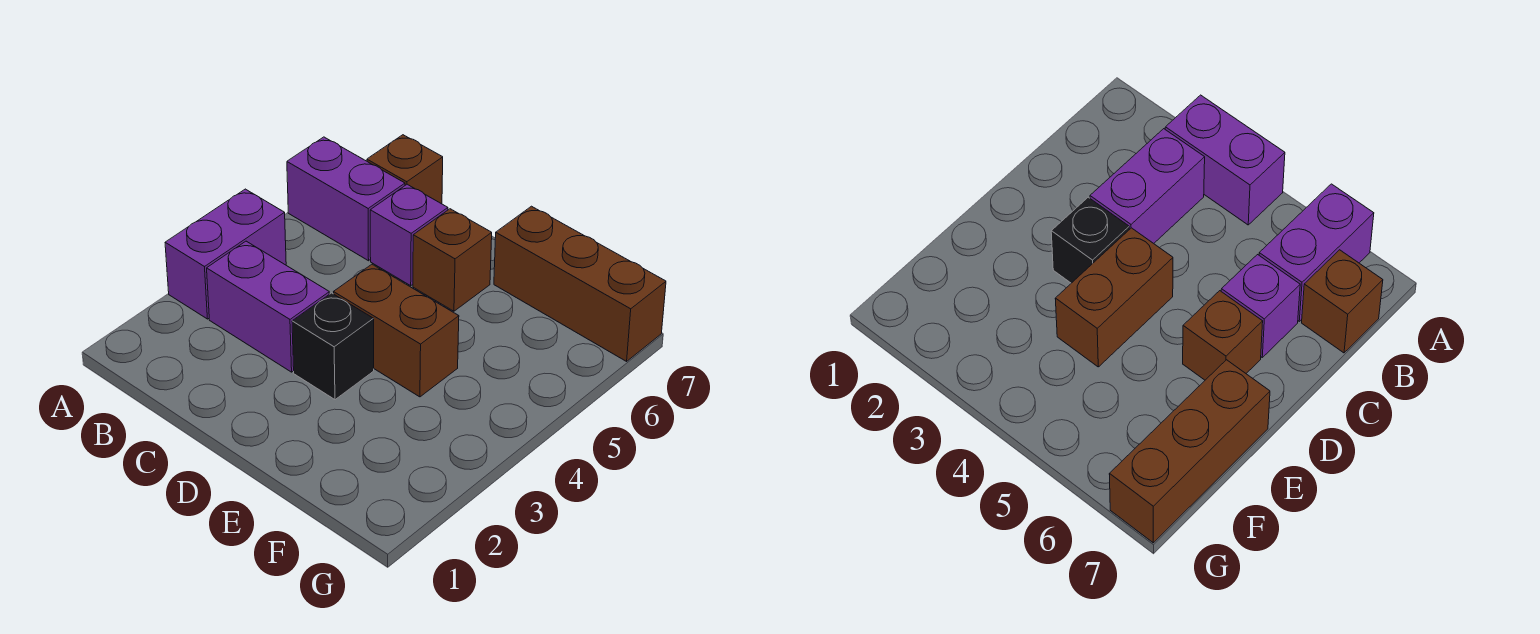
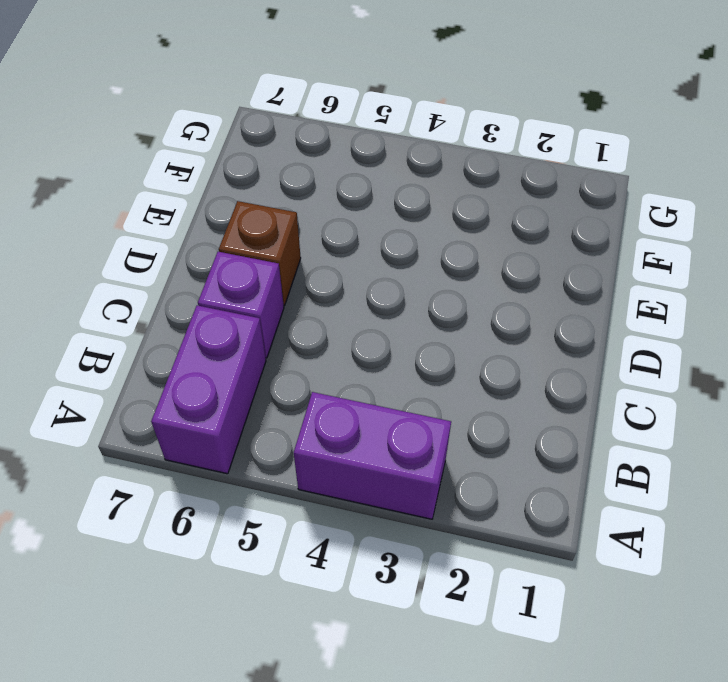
none -> purple 1x2 brick [207,241,329,372]
none -> brown 1x1 brick [367,135,443,204]

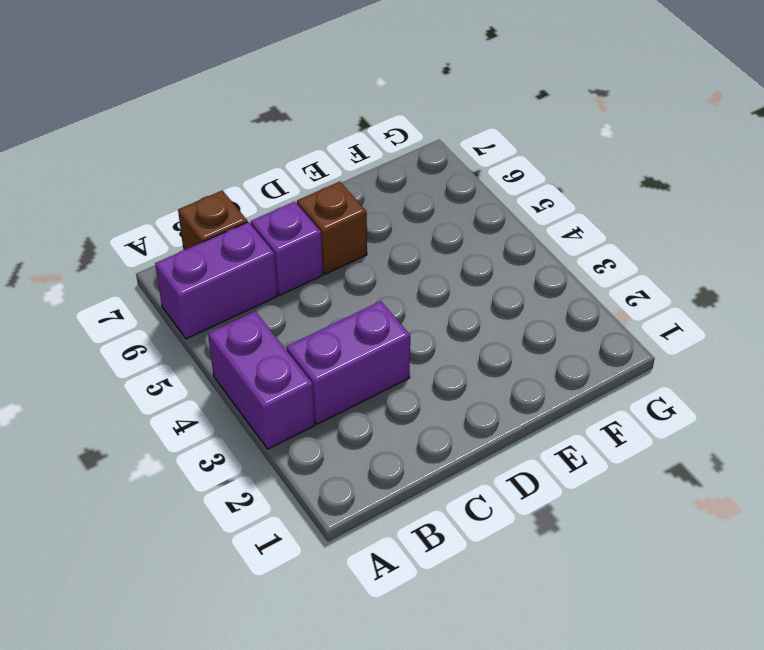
none -> black 1x1 brick [292,293,374,400]
none -> brown 1x2 brick [334,264,459,397]

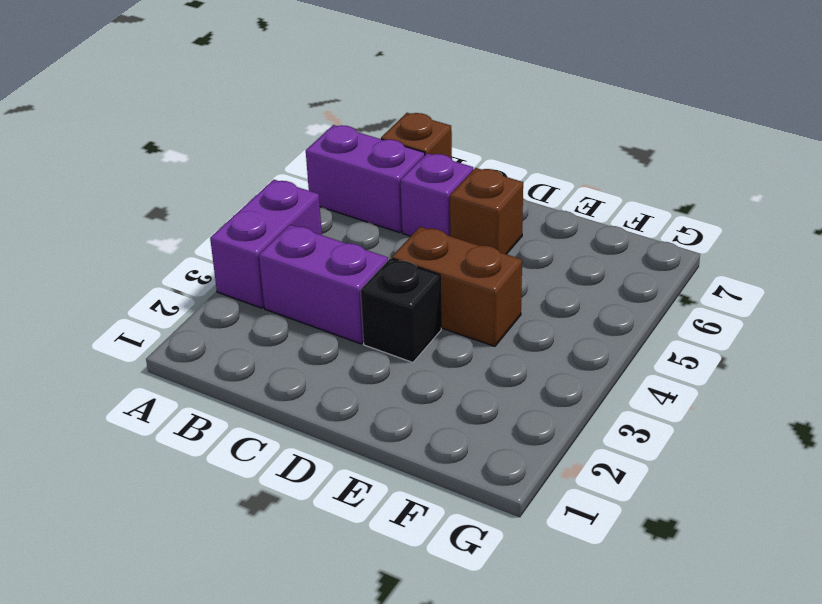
none -> brown 1x3 brick [494,206,666,361]

